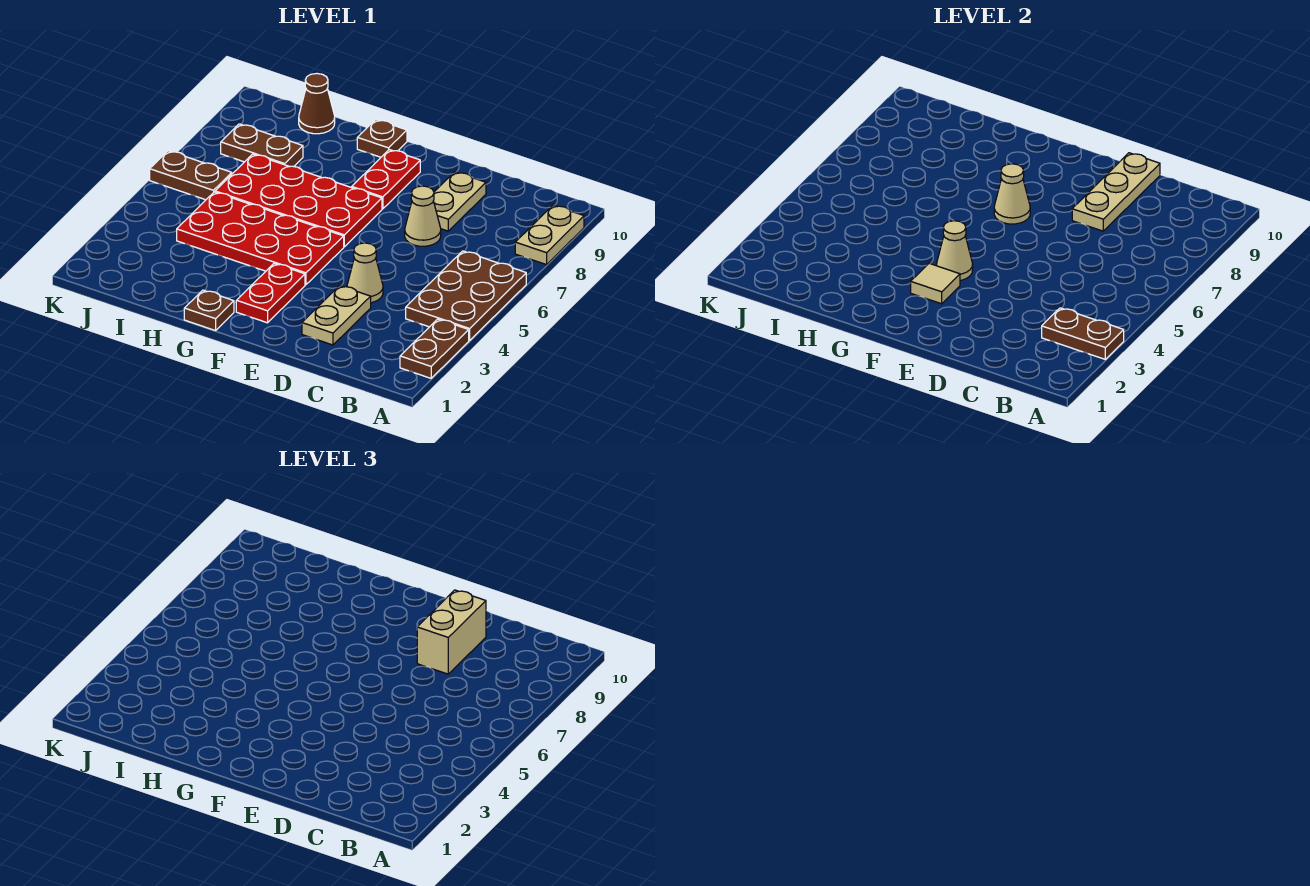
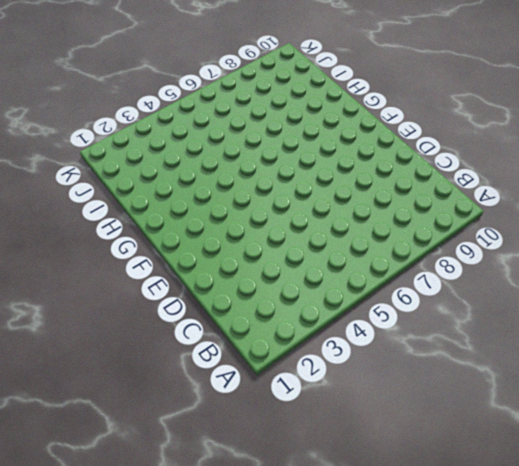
none -> brown 1x2 plate [400,319,469,378]
none -> brown 2x3 plate [406,251,526,340]
none -> tan 1x2 plate [515,205,584,265]

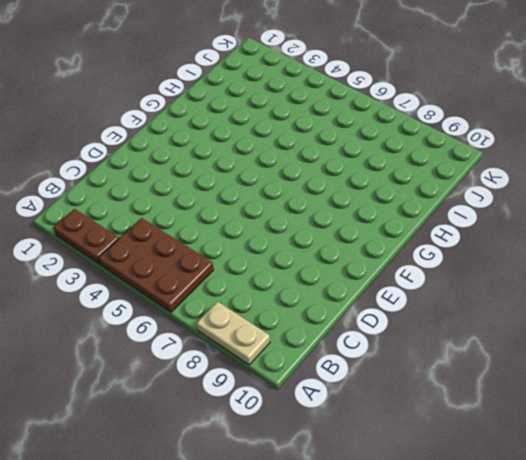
none -> tan 1x2 plate [302,286,371,345]
none -> tan 1x1 cone [347,243,383,303]
none -> tan 1x1 cone [405,186,441,246]

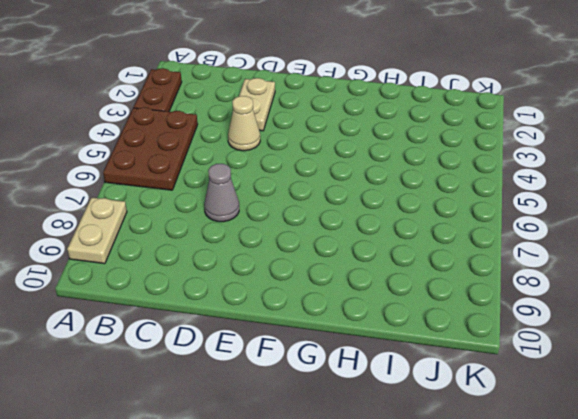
grey 1x1 cone [204,164,239,222] -> tan 1x1 cone [405,186,441,246]
none -> tan 1x2 plate [434,172,486,231]
none -> red 1x2 plate [236,263,305,323]
none -> red 2x4 plate [177,192,344,285]

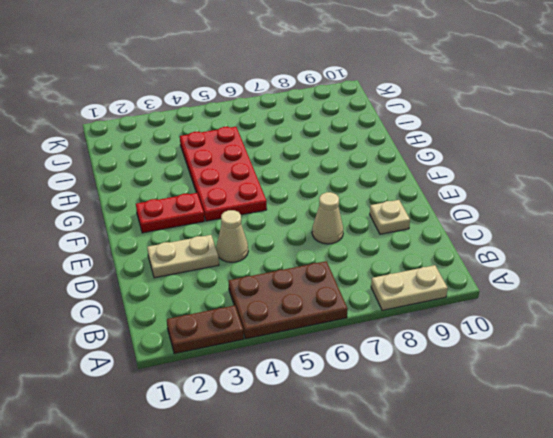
tan 1x1 plate [370,200,410,234] -> tan 1x2 plate [434,172,486,231]
none -> red 2x4 plate [215,154,382,247]
none -> red 1x2 plate [352,150,420,209]
none -> brown 1x1 plate [184,290,234,331]

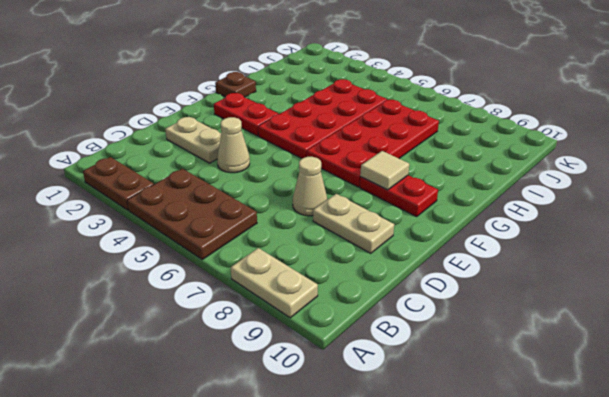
tan 1x1 tile [360,151,409,190] -> tan 1x1 tile moved to [911,263,960,304]
none -> brown 1x1 plate [357,120,407,157]
none -> brown 1x2 plate [221,124,303,167]
none -> brown 1x1 cone [299,73,335,134]

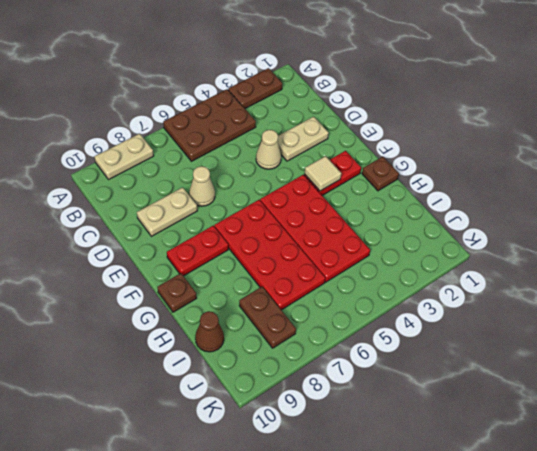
none -> brown 1x2 plate [150,151,232,200]
none -> brown 1x2 plate [1042,308,1124,359]
none -> tan 1x3 plate [1072,153,1160,231]

